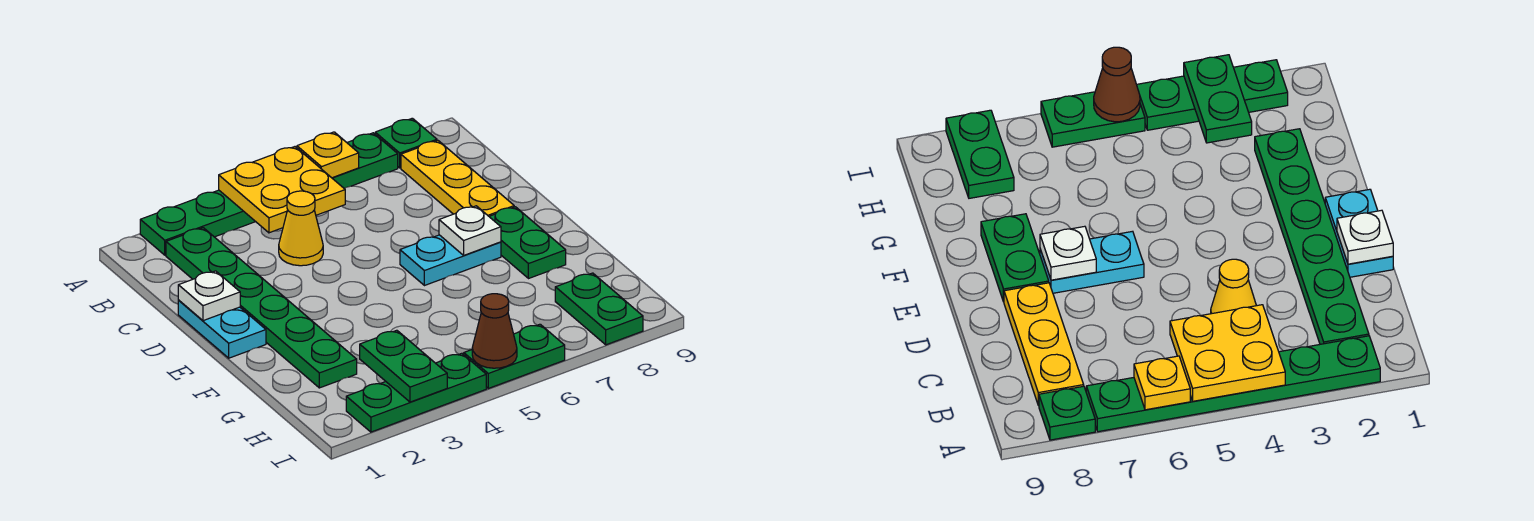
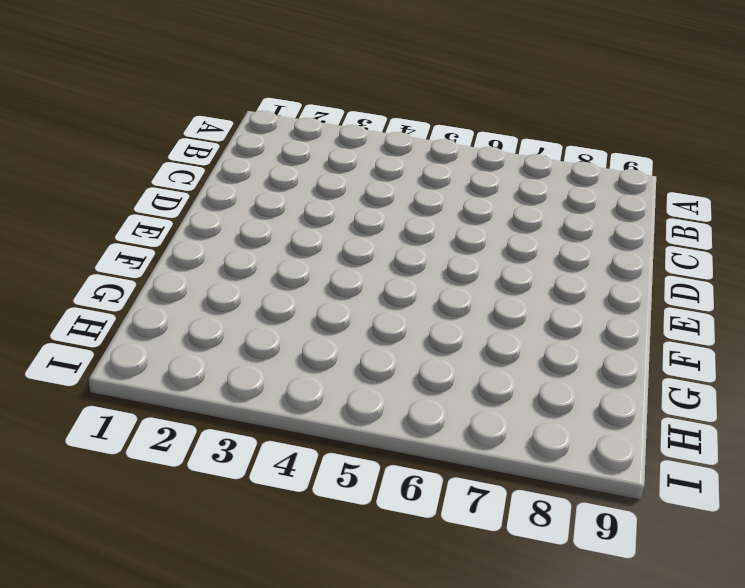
none -> green 1x6 plate [140,133,398,255]
none -> green 1x1 plate [375,118,437,168]
none -> green 1x6 plate [166,228,357,388]

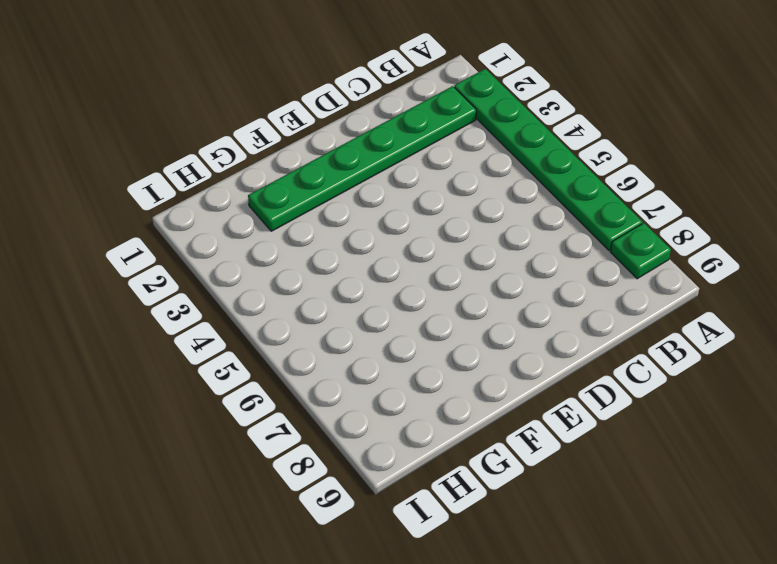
none -> yellow 1x3 plate [401,141,514,216]
none -> yellow 1x1 cone [279,191,323,266]
none -> cyan 1x2 plate [178,301,266,358]

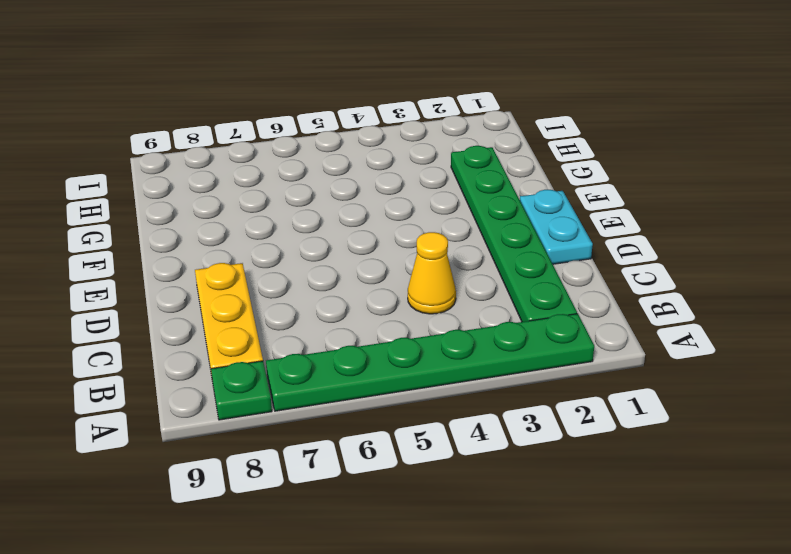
none -> cyan 1x2 plate [400,235,501,286]
none -> green 1x2 plate [489,207,566,279]
none -> green 1x2 plate [555,273,643,345]

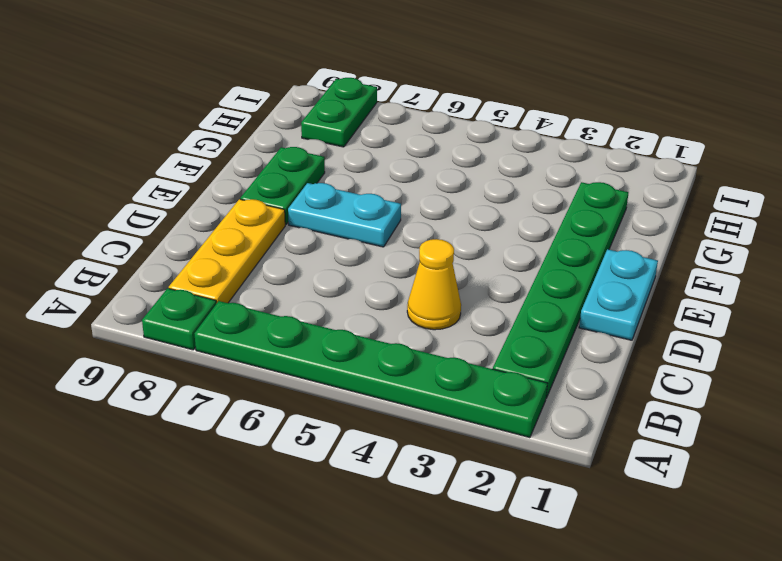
none -> green 1x3 plate [346,353,486,432]
none -> green 1x2 plate [464,324,565,388]
none -> yellow 2x2 plate [219,147,345,233]

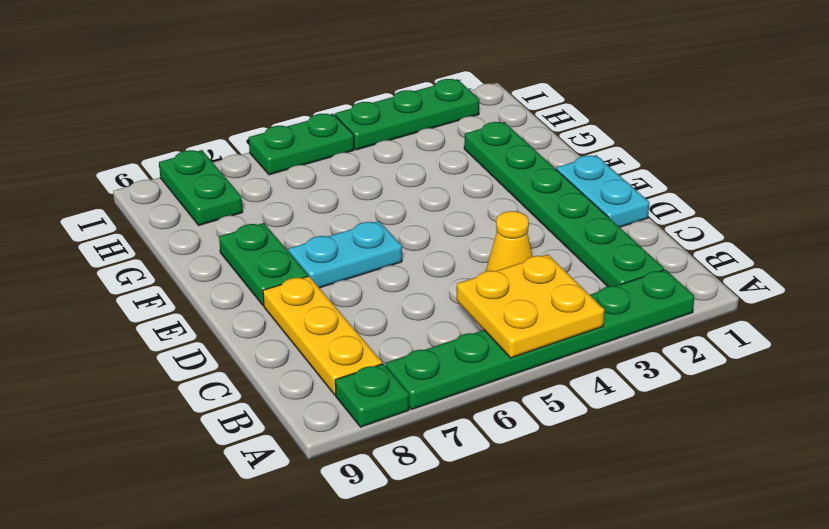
none -> yellow 1x1 plate [297,132,359,178]
none -> white 1x1 plate [178,271,240,321]
none -> white 1x1 plate [439,206,501,255]

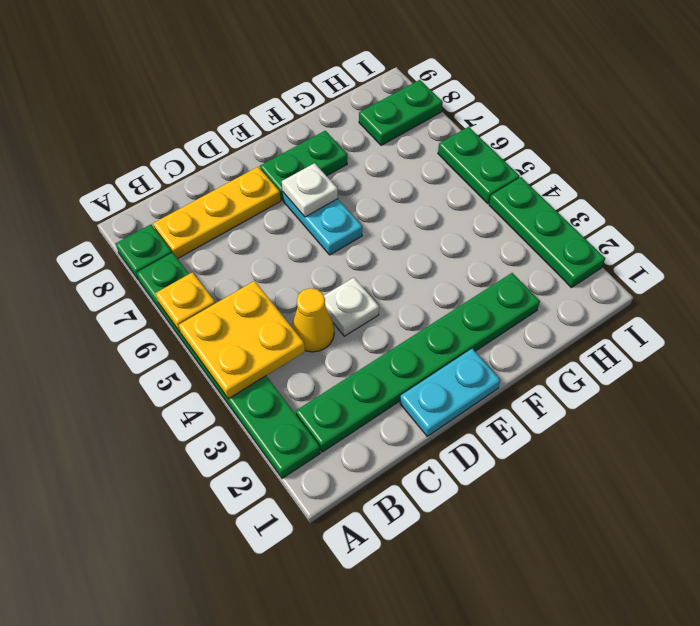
white 1x1 plate [324,278,379,336] -> white 1x1 plate moved to [178,271,240,321]
none -> green 1x2 plate [360,330,447,402]
none -> brown 1x1 cone [472,294,517,368]

